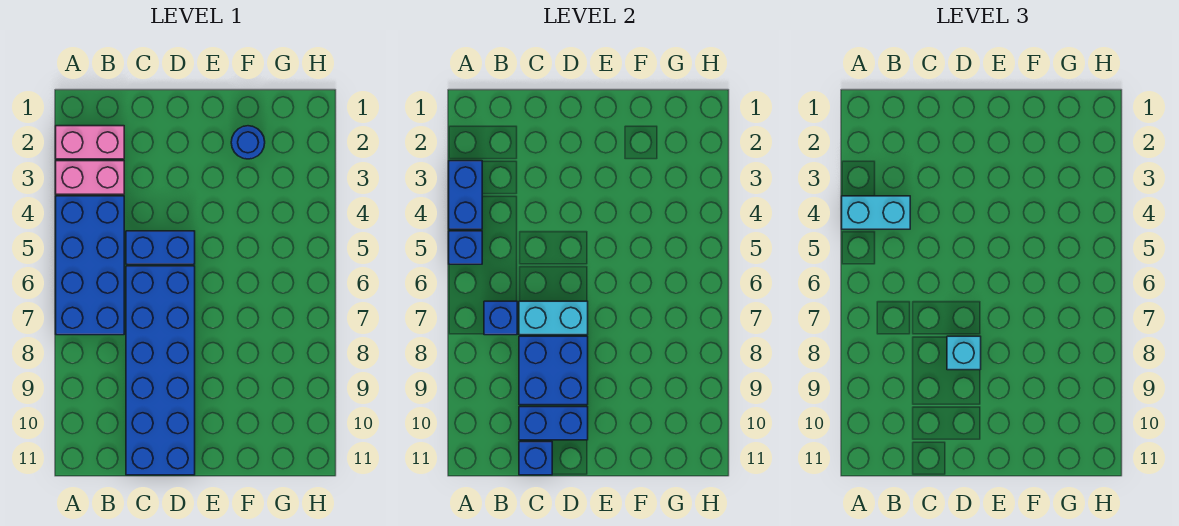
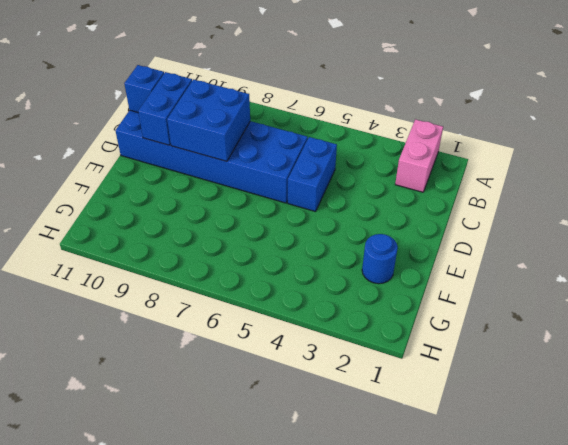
none -> pink 1x2 brick [56,161,124,194]
none -> blue 2x4 brick [56,196,124,335]
none -> blue 1x2 brick [449,161,482,229]

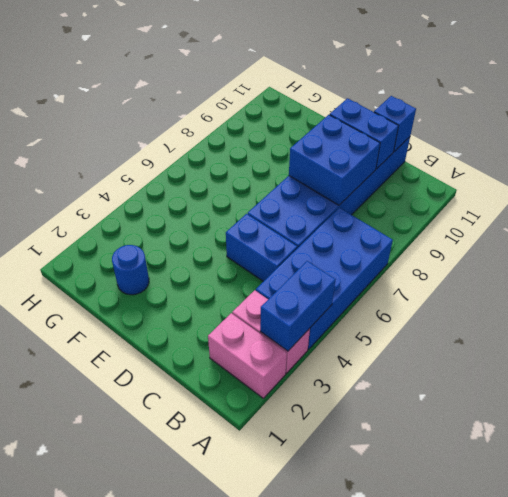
none -> blue 1x1 brick [449,231,482,264]
none -> blue 1x1 brick [484,301,517,335]
none -> cyan 1x2 brick [519,301,588,335]

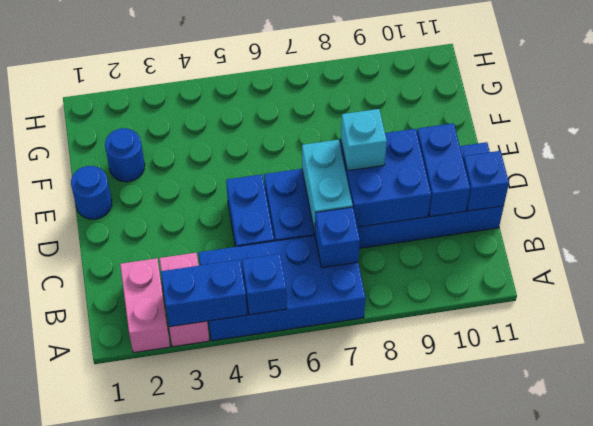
blue 1x1 round brick [71,166,112,219] -> none
none -> cyan 1x2 brick [842,196,910,229]

